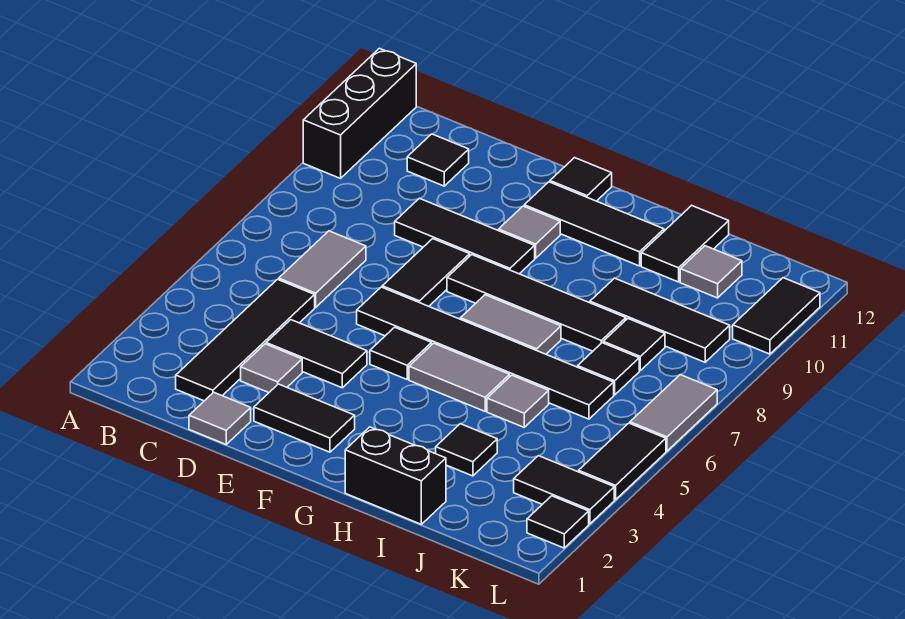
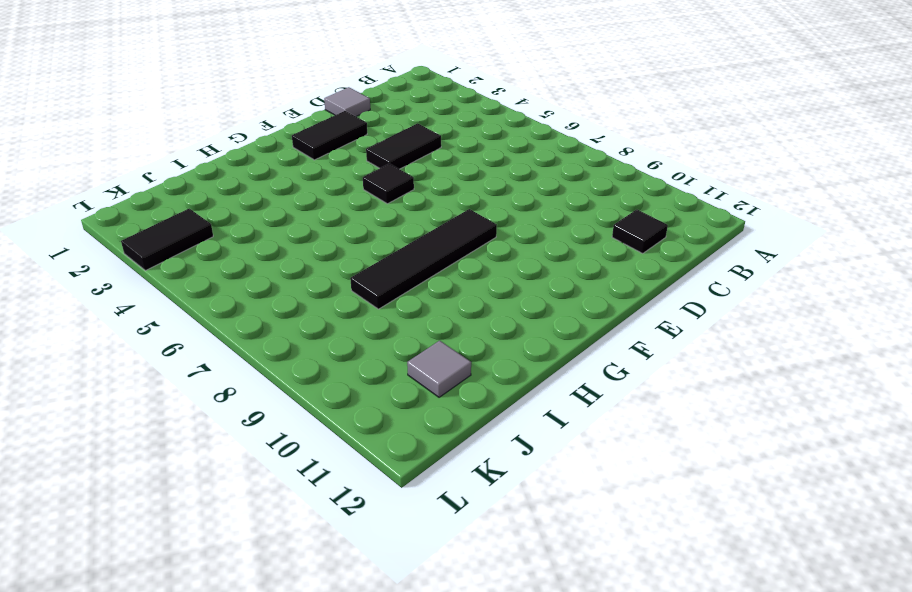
none -> black 1x3 brick [303,48,416,178]
none -> black 1x4 tile [176,279,315,401]
none -> grey 1x2 tile [278,231,366,307]
none -> grey 1x1 tile [241,344,302,393]

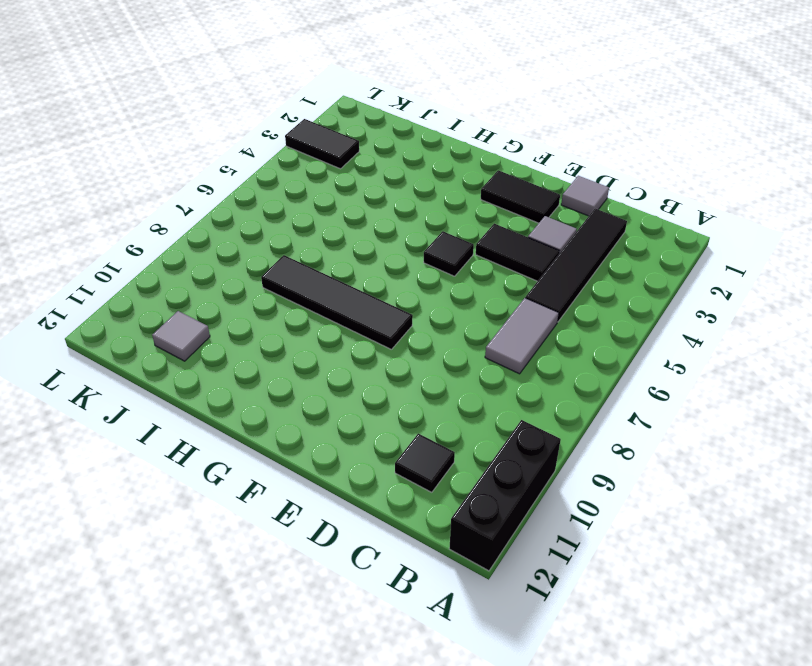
none -> black 1x3 tile [395,198,535,274]
none -> black 1x6 tile [357,287,614,419]
none -> black 1x2 tile [382,239,470,306]
none -> grey 1x1 tile [499,206,560,258]

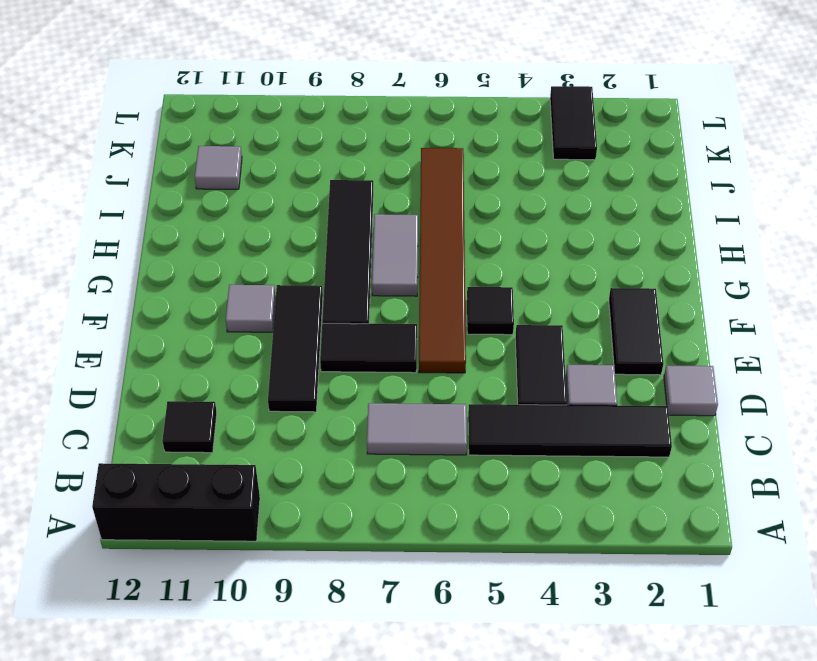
brown 1x6 tile [419,148,466,373] -> black 1x6 tile [357,287,614,419]
none -> black 1x3 tile [524,182,664,266]
none -> black 1x1 tile [550,158,612,201]
none -> grey 1x2 tile [409,343,510,411]
none -> black 1x2 brick [345,427,446,524]

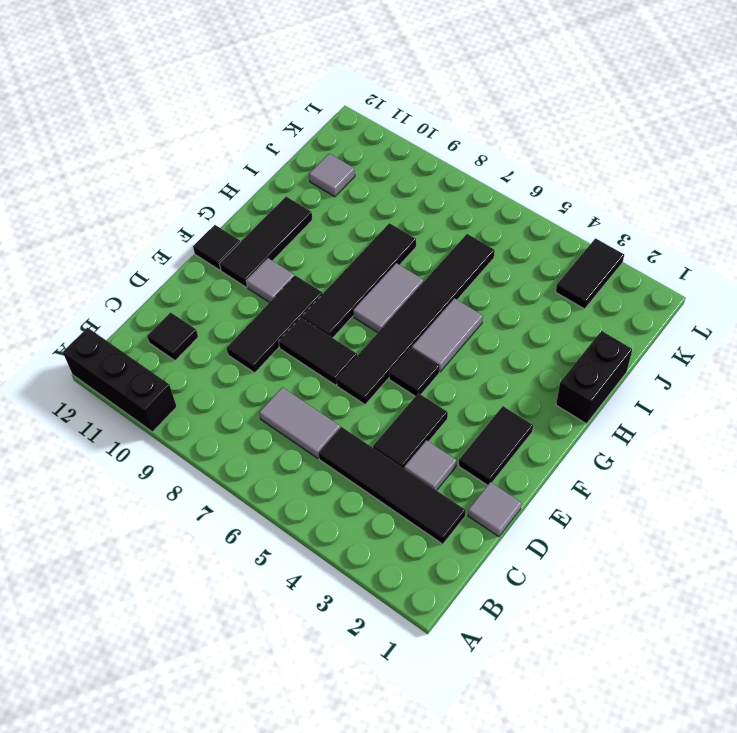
none -> black 1x1 tile [436,424,497,476]
none -> grey 1x1 tile [487,375,549,427]
none -> black 1x3 tile [590,278,730,362]
none -> black 1x2 tile [641,205,729,282]

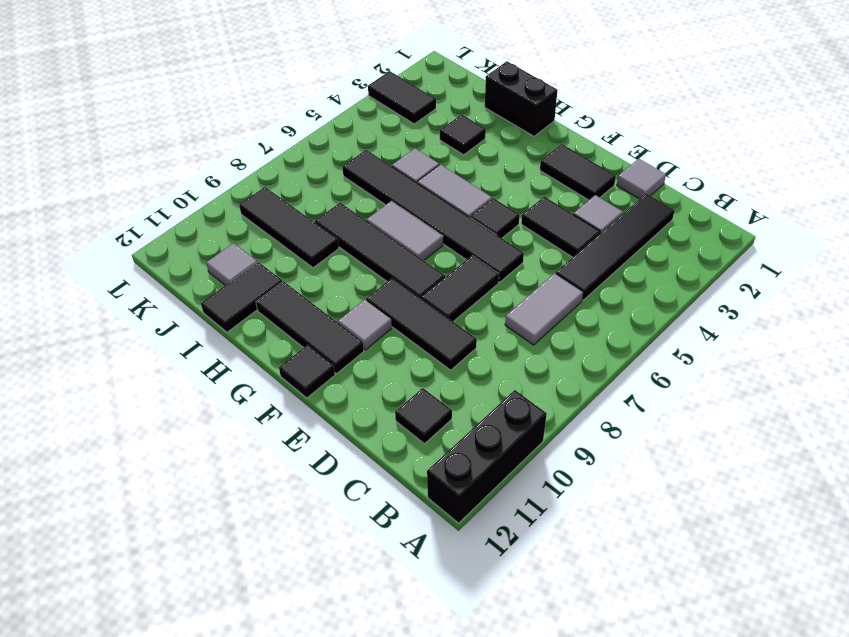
none -> black 1x1 tile [578,343,639,395]
none -> black 1x1 tile [603,319,665,370]
none -> black 1x1 tile [527,496,589,548]
none -> black 1x2 tile [579,423,666,500]

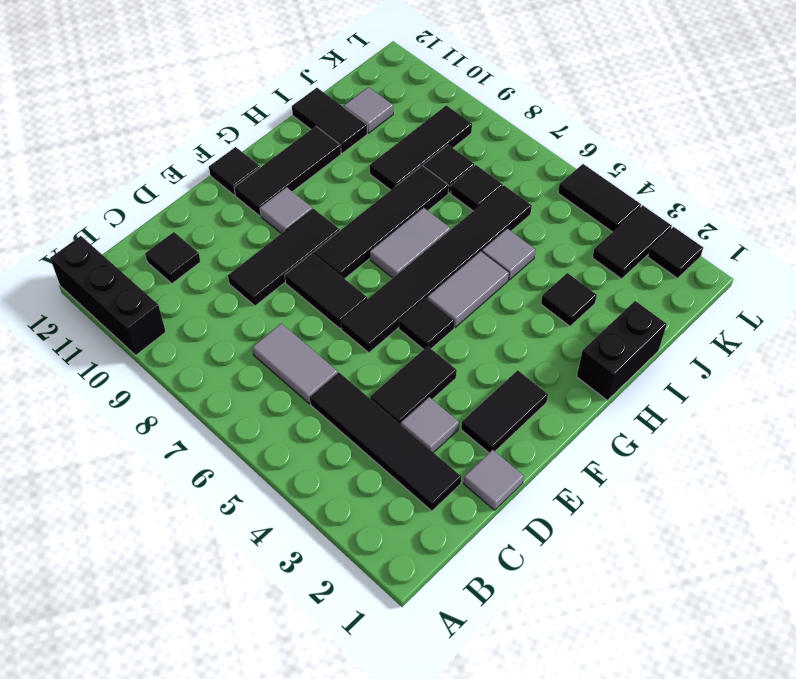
none -> grey 1x2 tile [630,375,717,451]
none -> black 1x2 tile [733,278,820,354]

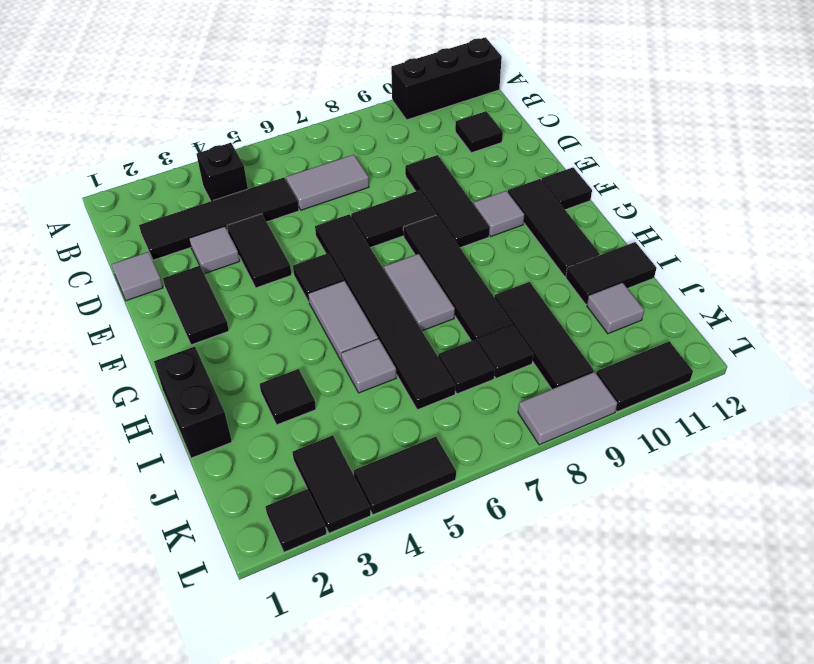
black 1x1 brick [197,143,248,201] -> none
grey 1x2 tile [518,372,617,445] -> grey 1x2 tile moved to [630,375,717,451]

